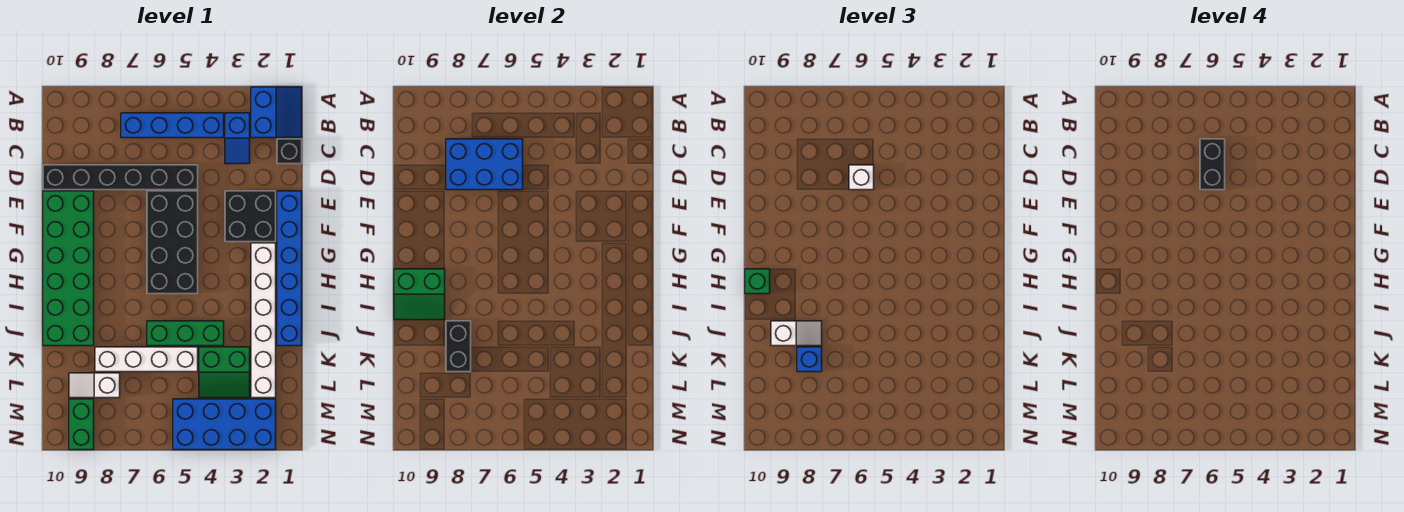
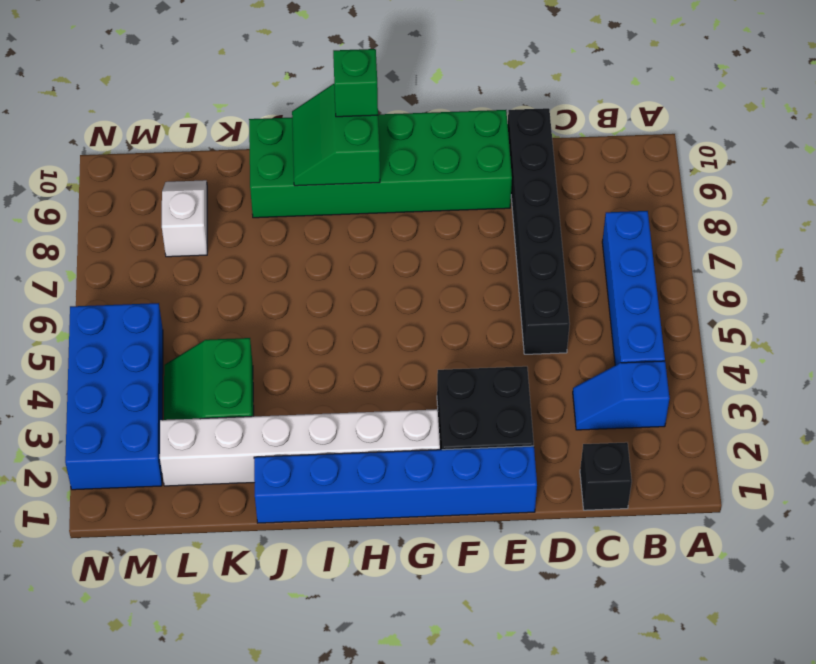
none -> blue 2x2 slope [251,87,302,138]
none -> black 2x4 brick [147,191,198,294]
none -> green 1x3 brick [147,321,224,346]

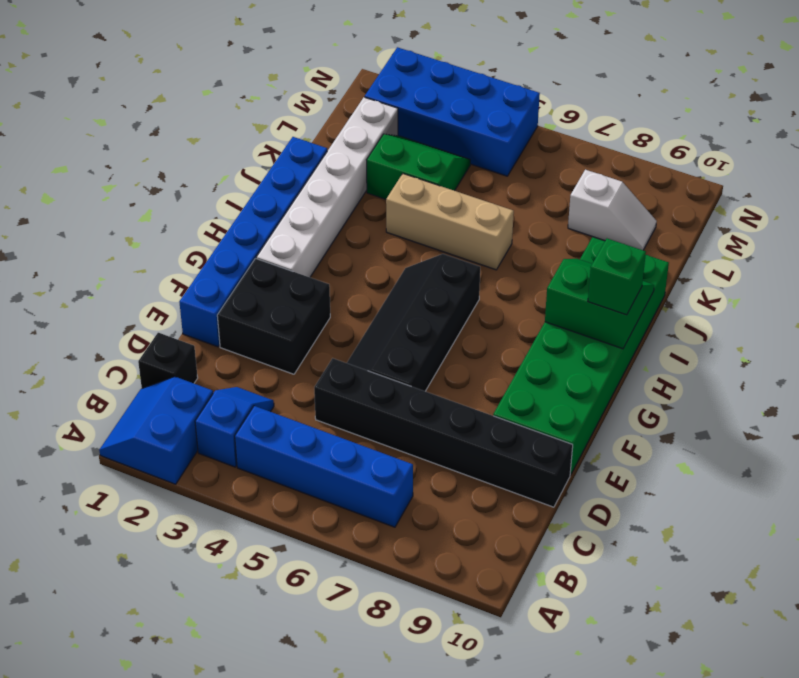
black 2x4 slope [347,254,480,391] -> black 2x4 brick [147,191,198,294]
tan 1x3 brick [386,174,514,270] -> green 1x3 brick [147,321,224,346]
none -> white 1x4 brick [95,347,198,372]
none -> green 1x2 brick [69,399,94,450]
none -> blue 2x3 brick [446,139,523,190]

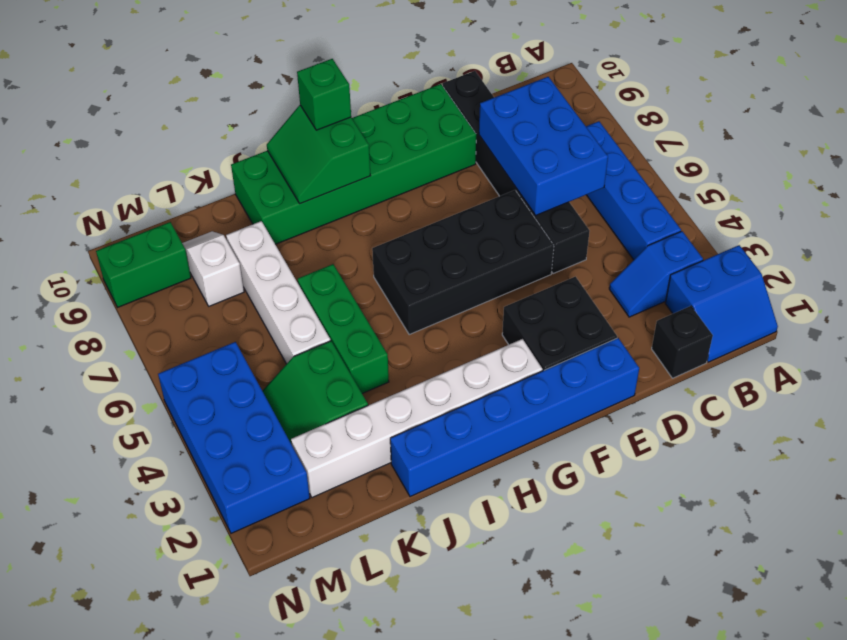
none -> black 1x2 brick [446,321,471,372]
none -> white 1x1 brick [849,165,874,190]
none -> white 1x2 slope [771,321,822,346]

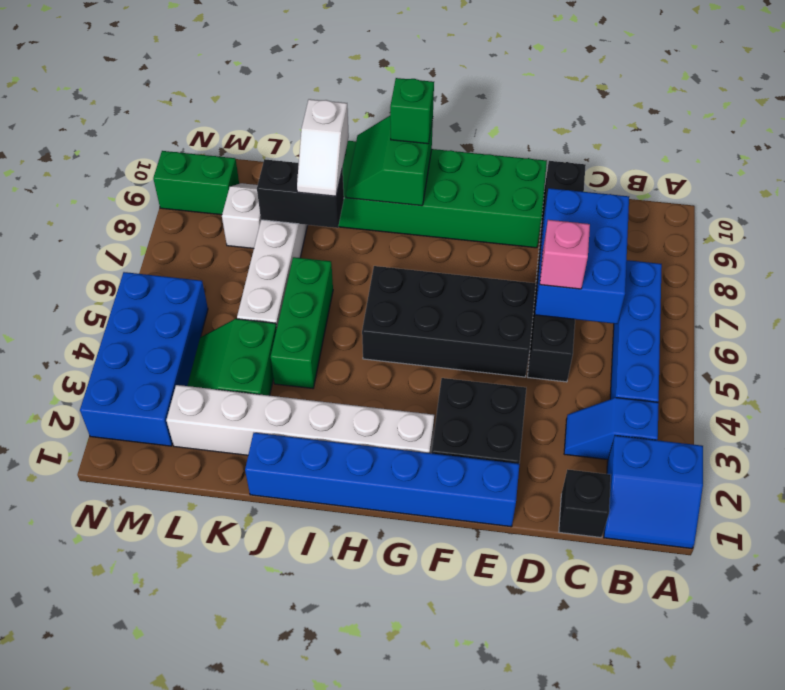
pink 1x1 brick [540,220,590,289] -> white 1x1 brick [849,165,874,190]
none -> blue 1x1 brick [797,347,822,372]
none -> black 1x2 brick [1200,139,1225,190]

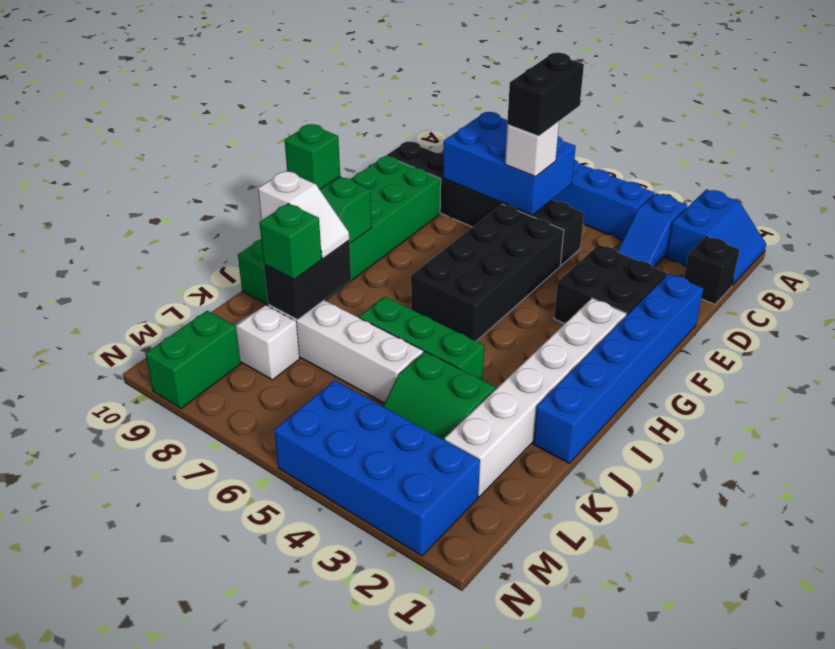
green 1x1 brick [260,204,322,279] -> blue 1x1 brick [797,347,822,372]

